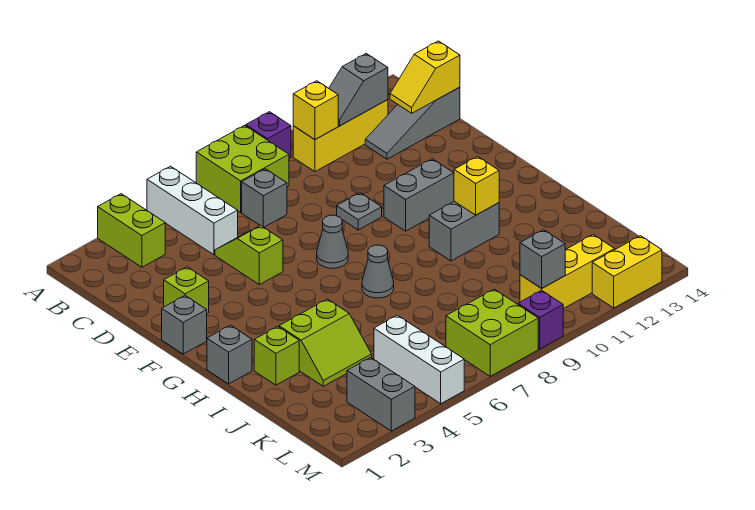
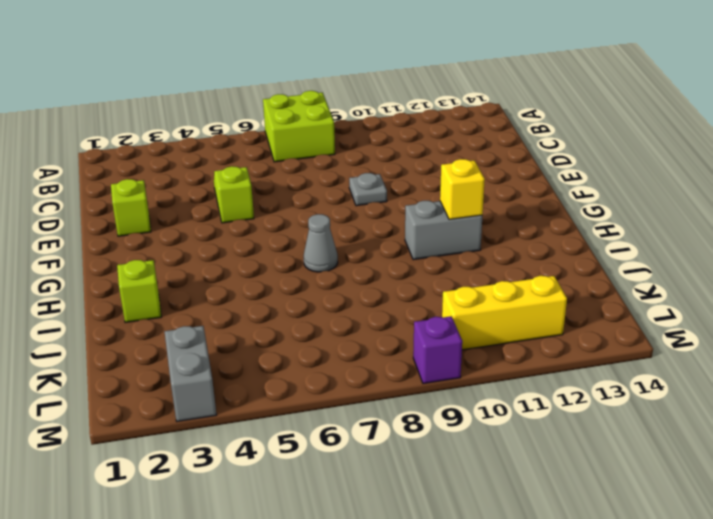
none -> lime 1x2 brick [98,194,165,267]
none -> white 1x3 brick [147,166,238,255]
none -> purple 1x1 brick [246,112,291,158]

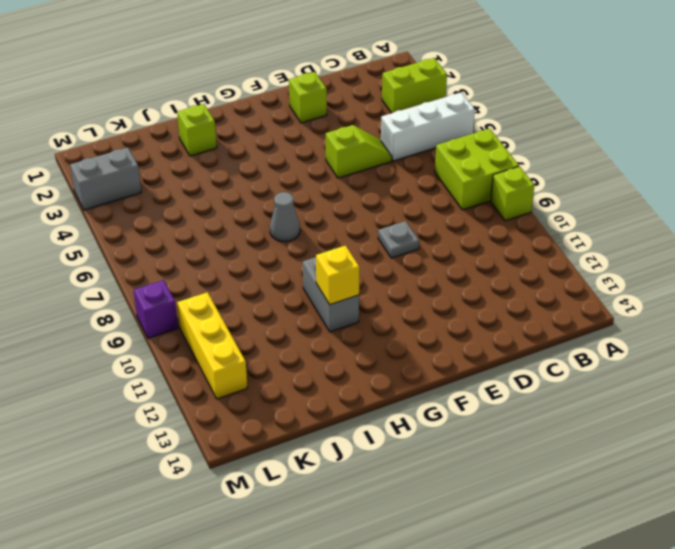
lime 1x1 brick [491,166,534,221] -> purple 1x1 brick [246,112,291,158]
none -> yellow 1x3 brick [293,100,388,172]
none -> grey 1x1 brick [242,169,287,227]
none -> grey 1x3 slope [365,87,460,159]

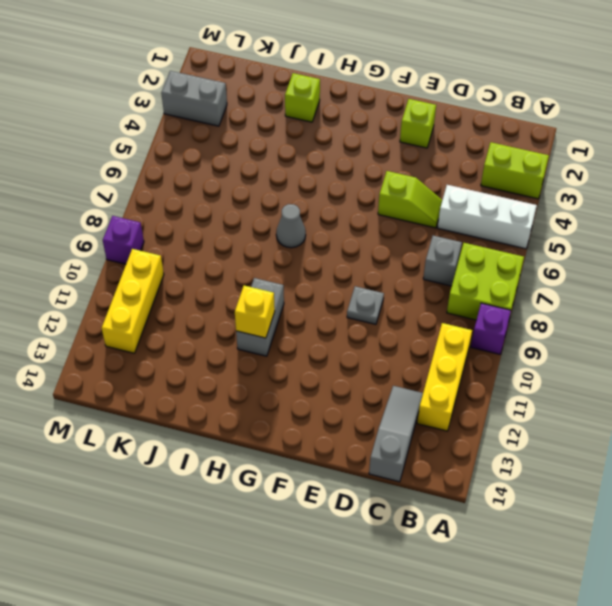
none -> grey 1x1 brick [162,296,207,354]
none -> grey 1x1 cone [317,215,348,268]
none -> grey 1x2 brick [384,159,454,231]

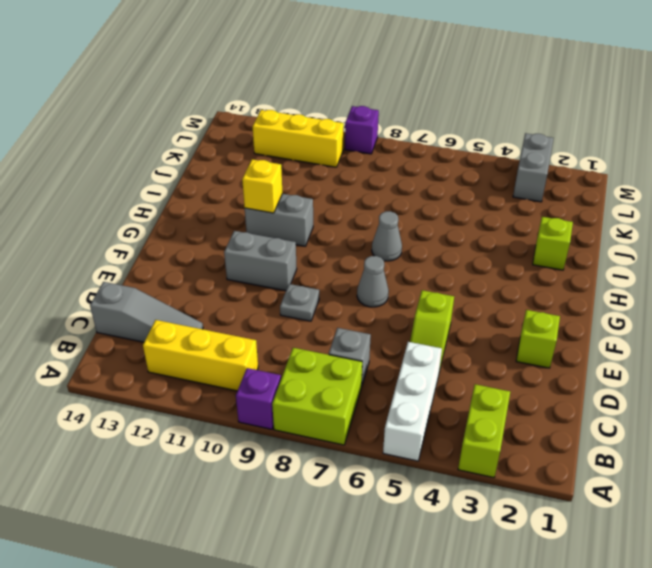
none -> grey 1x1 brick [162,296,207,354]
none -> grey 1x1 brick [207,325,252,384]
none -> lime 2x2 slope [279,299,372,386]

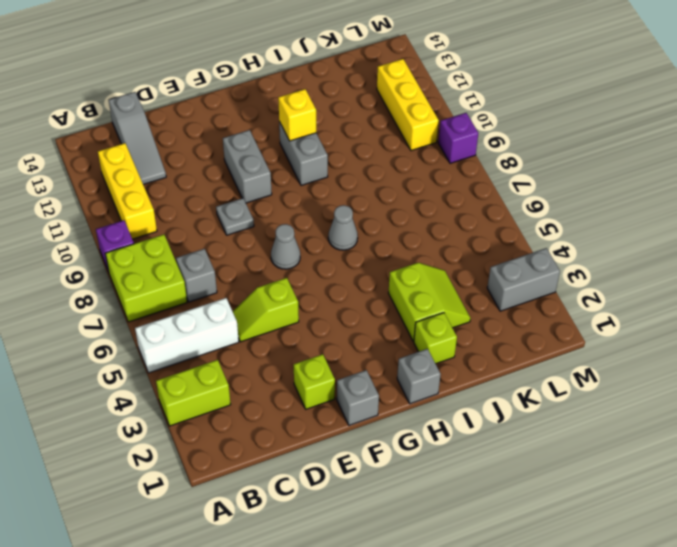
none -> white 1x3 brick [374,315,464,404]
none -> lime 2x2 brick [446,289,538,376]
none -> yellow 1x2 brick [592,236,662,308]

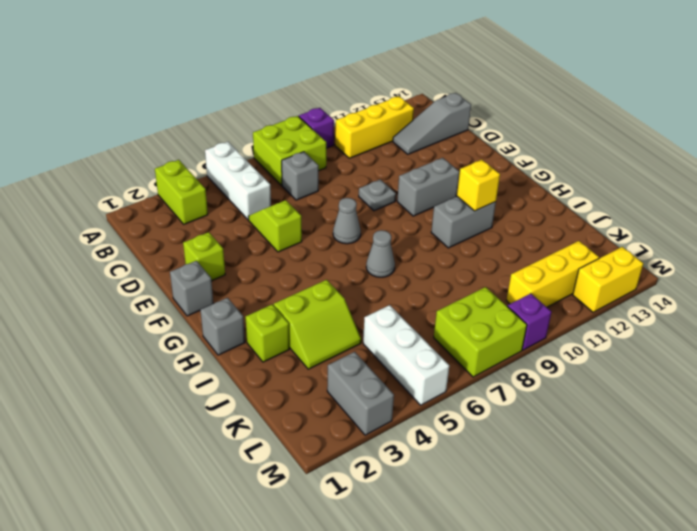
none -> yellow 1x1 brick [293,81,338,140]
none -> grey 1x2 slope [329,54,388,126]
none -> yellow 1x2 slope [390,41,460,113]

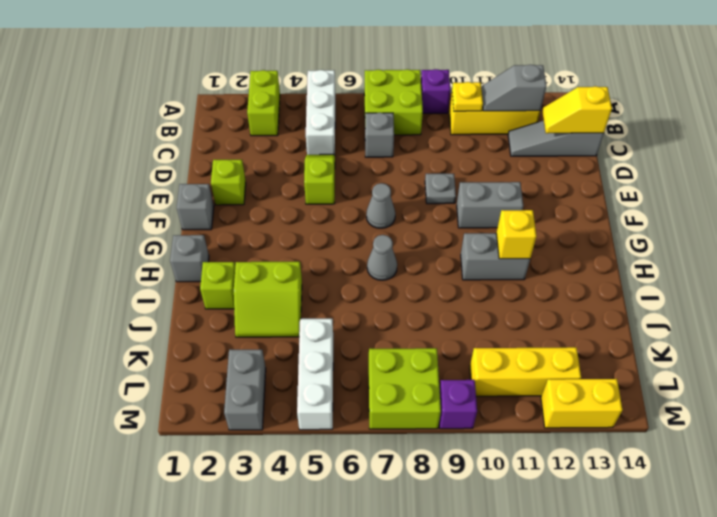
yellow 1x1 plate [452,82,483,111] -> yellow 1x1 brick [293,81,338,140]
none -> grey 1x1 brick [520,230,565,288]

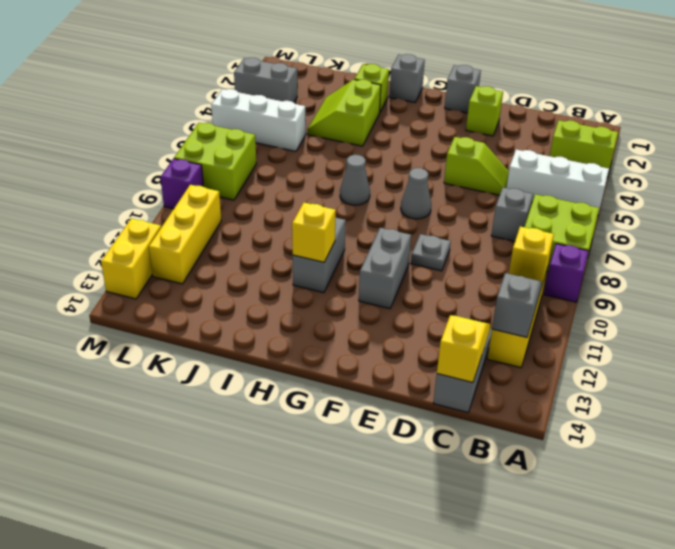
none -> grey 1x1 brick [520,230,565,288]

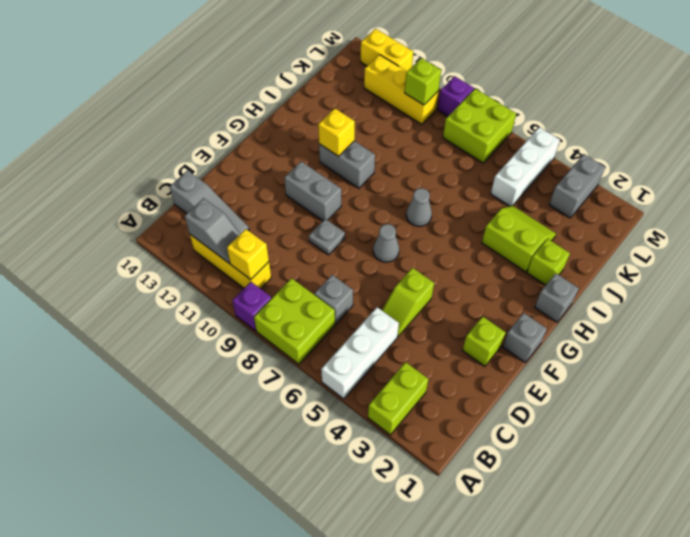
lime 1x1 brick [405,58,441,105] -> grey 1x1 brick [520,230,565,288]
none -> yellow 1x2 slope [390,41,460,113]

